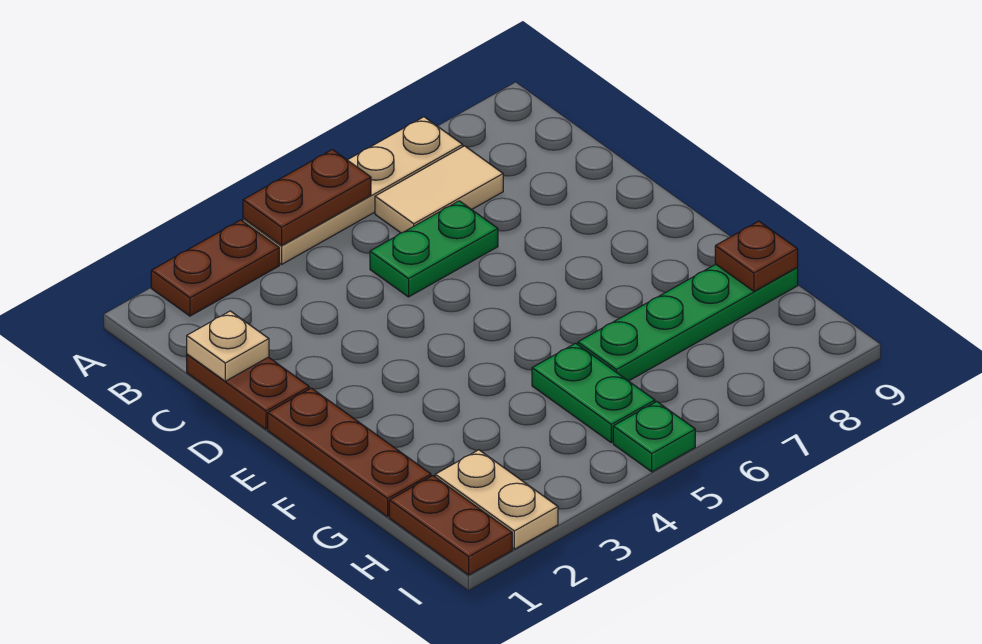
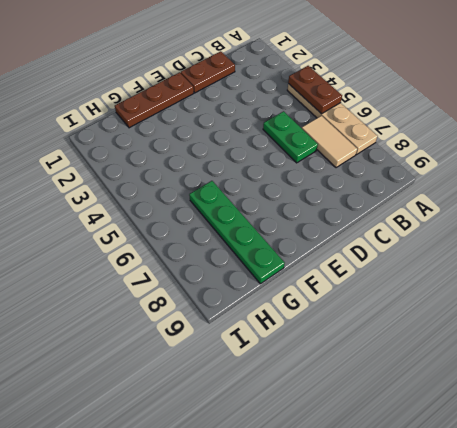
none -> brown 1x2 plate [151,220,279,316]
none -> green 1x2 plate [532,343,655,443]
none -> brown 1x2 plate [389,476,512,575]

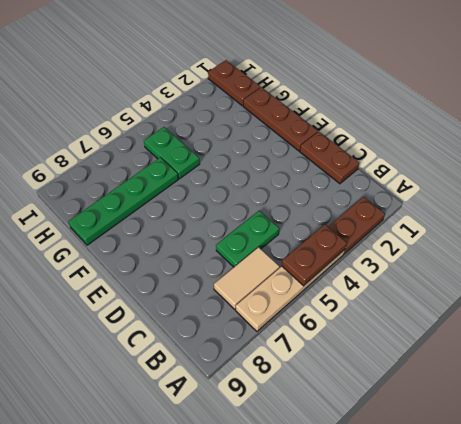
none -> tan 1x2 plate [435,450,558,549]
none -> green 1x1 plate [613,402,695,472]
none -> tan 1x1 plate [187,311,269,381]

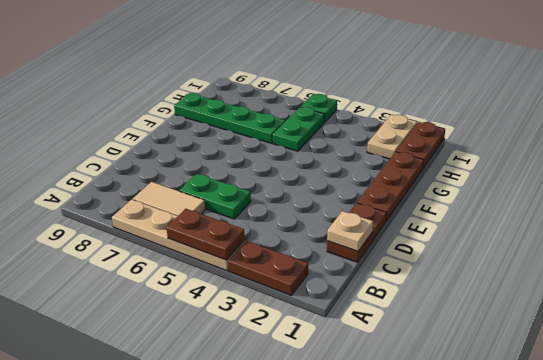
none -> brown 1x1 plate [715,221,798,291]

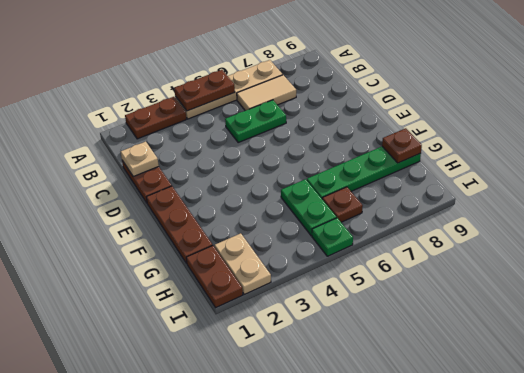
brown 1x1 plate [322,187,363,222] -> none

